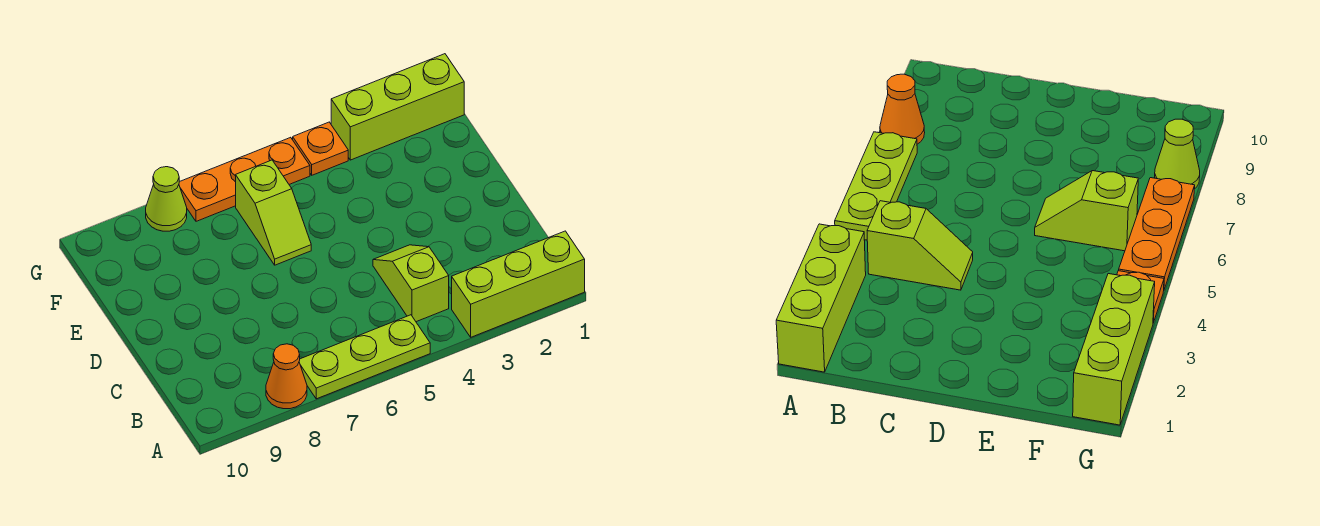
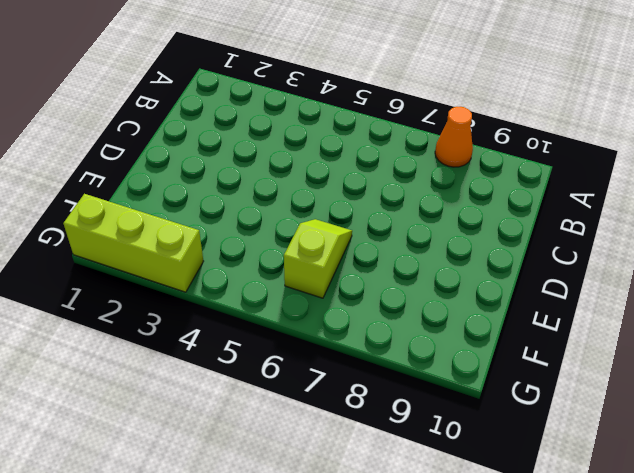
none -> lime 1x3 brick [452,231,585,337]
none -> lime 1x3 plate [299,315,430,399]

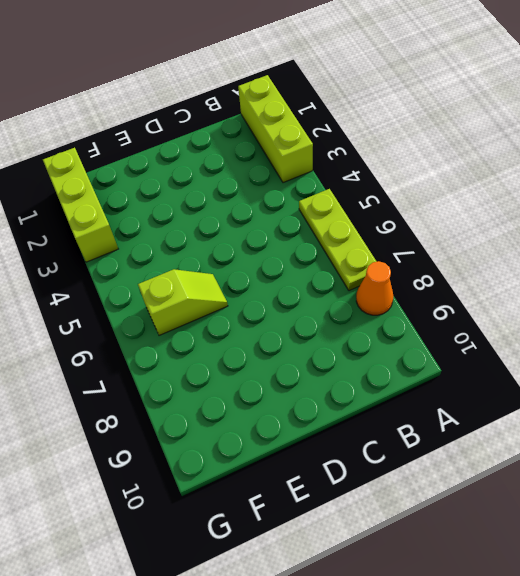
none -> lime 1x2 slope [373,245,449,322]
none -> orange 1x1 plate [293,122,348,175]

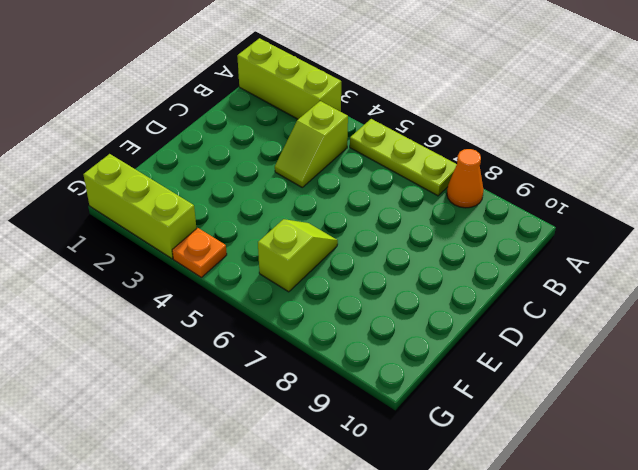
none -> orange 1x3 plate [179,137,310,221]
none -> lime 1x1 cone [146,167,187,231]

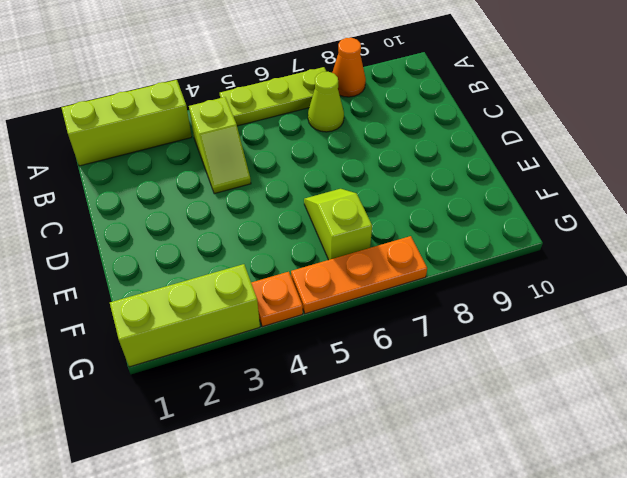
lime 1x1 cone [308,72,344,132] -> lime 1x1 cone moved to [146,167,187,231]

